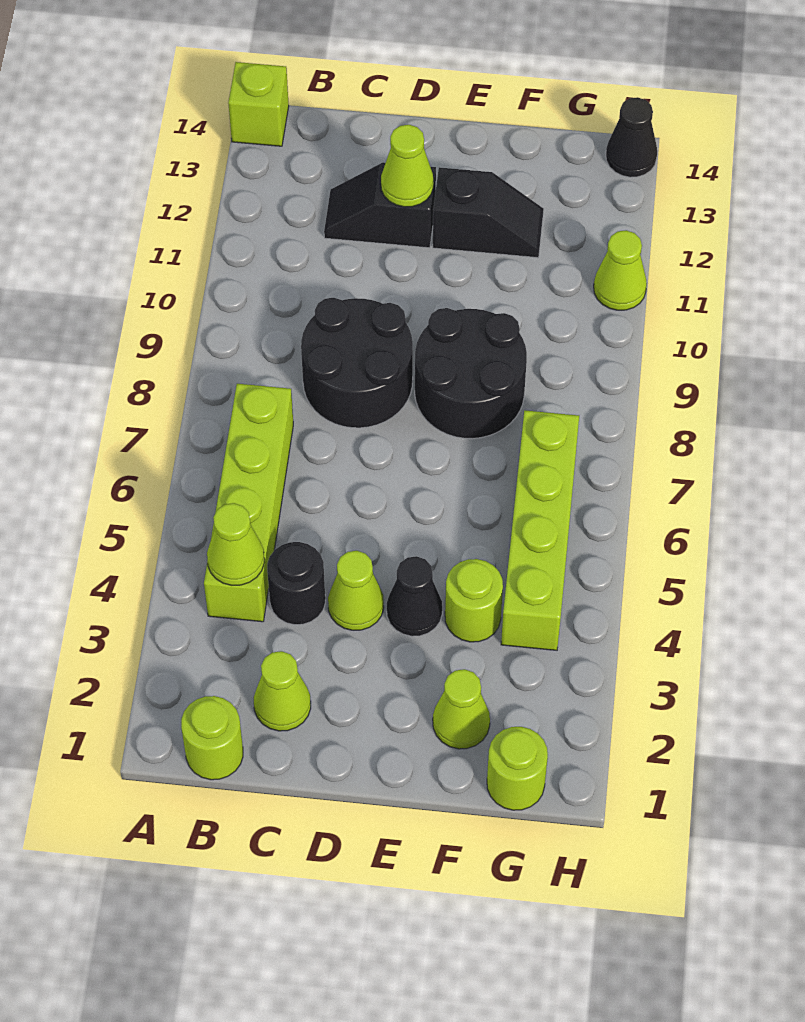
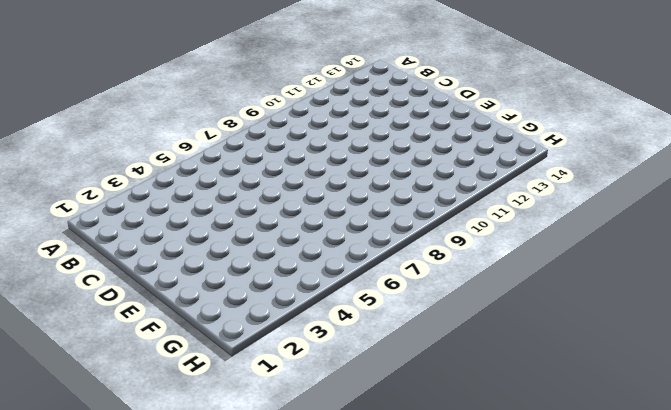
none -> lime 1x1 brick [228,62,289,146]
none -> lime 1x1 round brick [181,696,243,780]
none -> lime 1x4 brick [204,384,293,622]

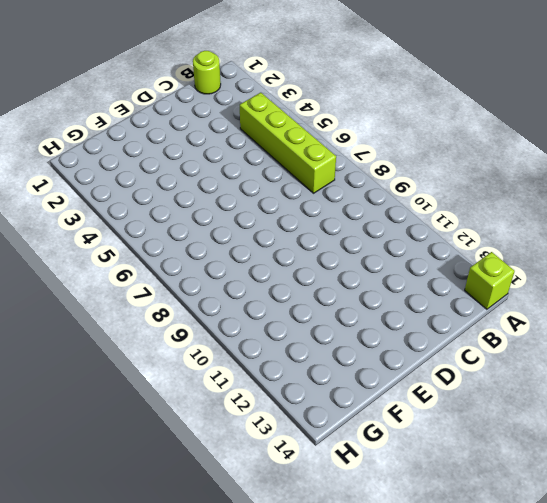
none -> lime 1x1 cone [254,651,311,731]
none -> black 1x1 round brick [267,542,325,625]
none -> black 2x2 round brick [301,298,413,428]

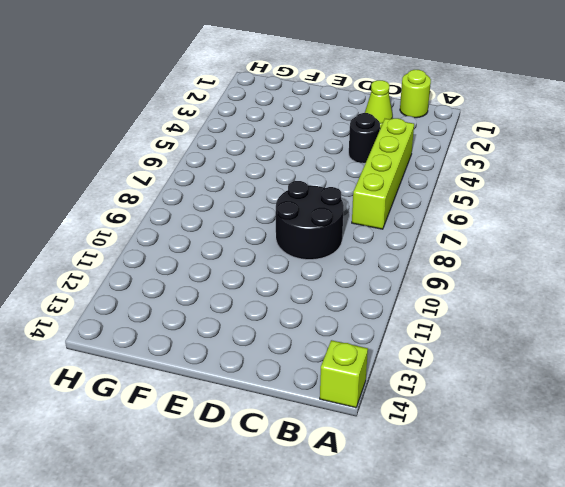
none -> black 1x2 slope [324,162,436,248]
none -> lime 1x1 cone [328,551,384,630]
none -> black 1x1 cone [387,556,442,636]

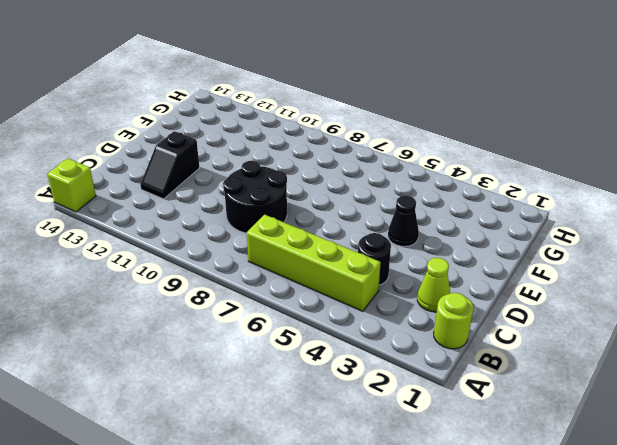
none -> lime 1x1 cone [328,551,384,630]
none -> black 2x2 round brick [415,308,527,439]
none -> black 1x2 slope [433,167,544,258]

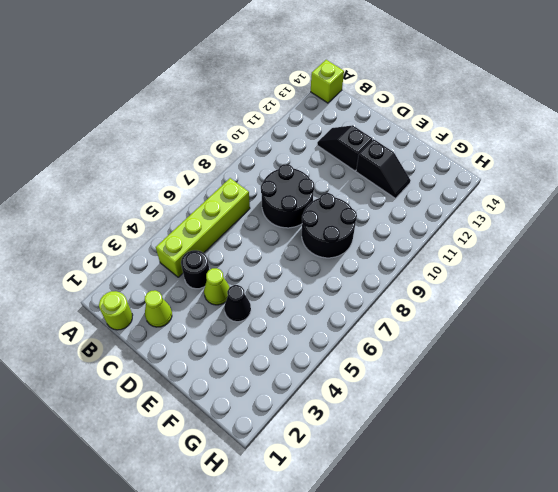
none -> lime 1x1 cone [433,669,490,749]
none -> lime 1x1 round brick [445,559,503,642]
none -> lime 1x1 round brick [487,727,548,810]

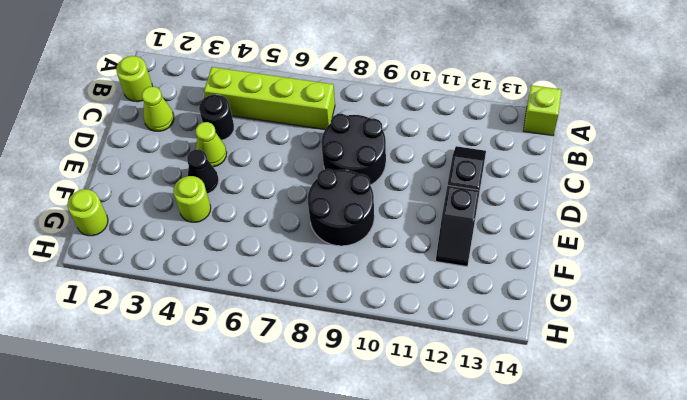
none -> lime 1x1 cone [433,669,490,749]
none -> lime 1x4 brick [501,410,579,650]
none -> lime 1x1 cone [594,230,647,310]

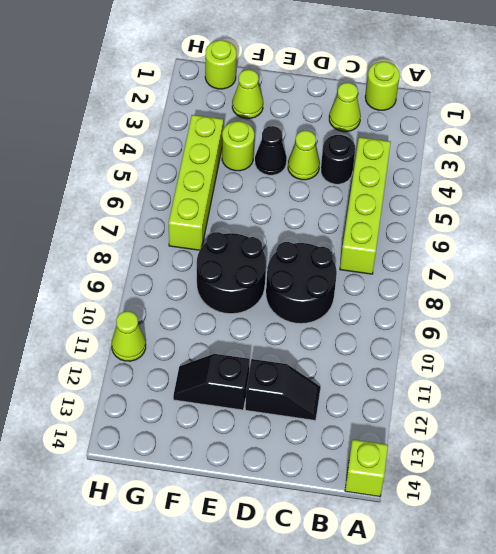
none -> black 1x1 cone [606,97,657,177]
none -> lime 1x1 cone [207,503,264,585]
none -> lime 1x1 cone [381,125,433,207]

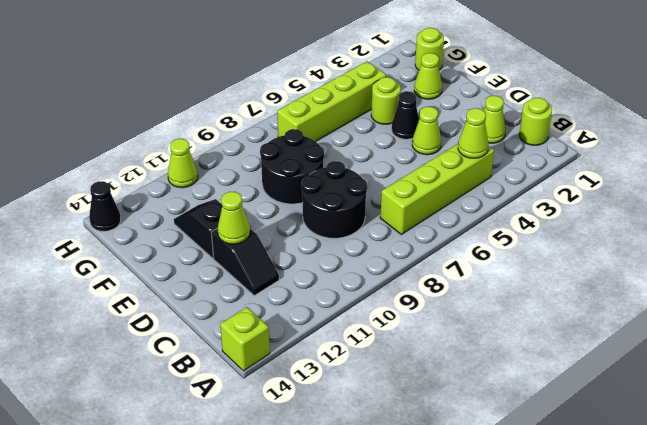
none -> black 1x1 round brick [267,542,325,625]

